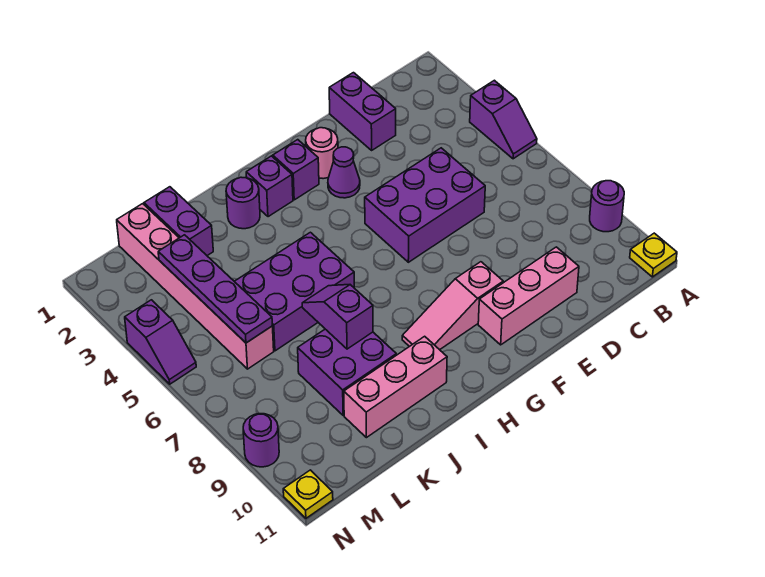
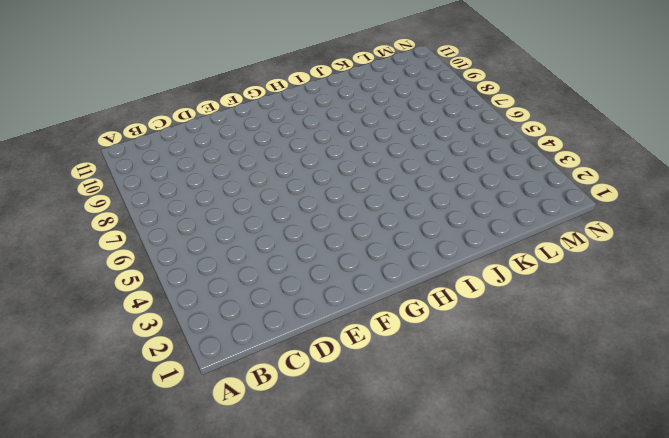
none -> purple 1x2 slope [470,80,537,159]
none -> purple 1x1 round brick [590,181,624,232]
none -> yellow 1x1 plate [630,233,677,277]

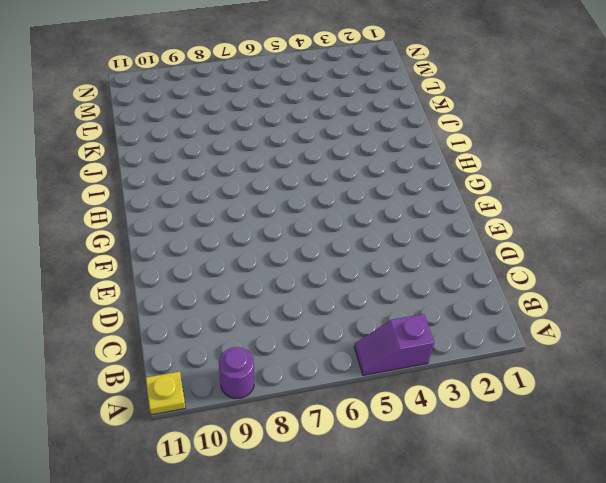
none -> purple 1x2 brick [329,73,396,150]
none -> purple 2x3 brick [365,148,485,262]
none -> pink 1x3 brick [478,247,579,345]

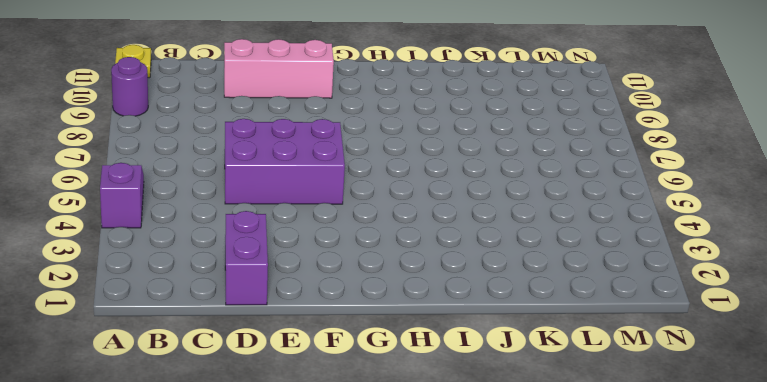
none -> pink 1x1 round brick [306,128,338,179]
none -> purple 1x1 cone [328,147,360,198]
none -> pink 1x3 slope [402,262,503,350]

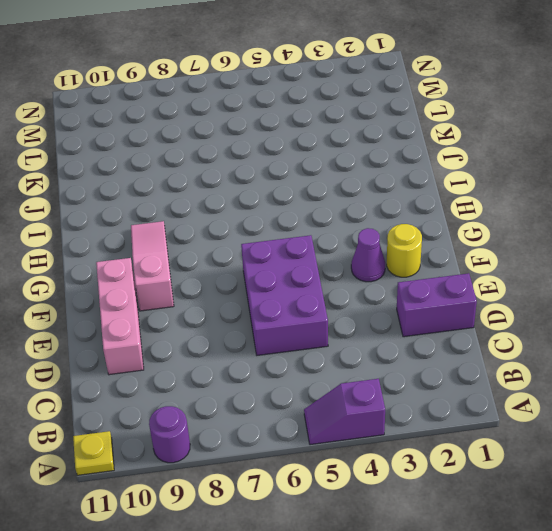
yellow 1x1 round brick [387,224,422,277] -> pink 1x1 round brick [306,128,338,179]
none -> purple 1x1 brick [273,140,319,200]
none -> purple 1x1 brick [246,156,293,217]
none -> purple 1x1 round brick [226,177,260,229]

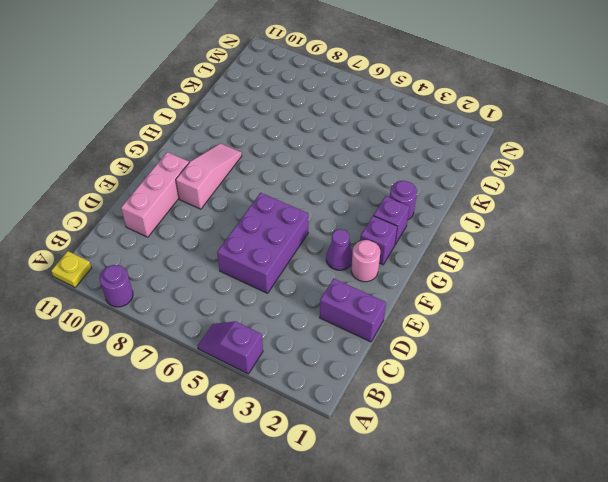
none -> purple 2x3 brick [234,232,354,351]
none -> pink 1x3 brick [344,336,447,438]
none -> purple 2x2 brick [298,329,396,416]

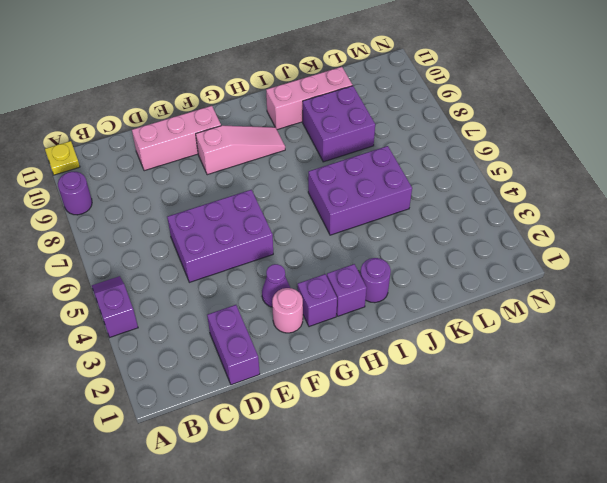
none -> purple 1x2 brick [144,187,213,256]
none -> pink 1x6 brick [117,204,274,369]
none -> purple 1x2 slope [125,300,196,384]

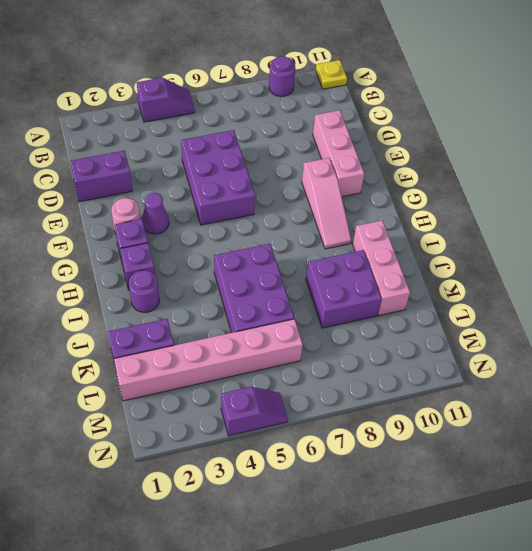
none -> purple 1x1 round brick [243,414,279,467]
none -> yellow 1x1 plate [283,470,333,518]
none -> purple 1x2 slope [302,285,373,349]

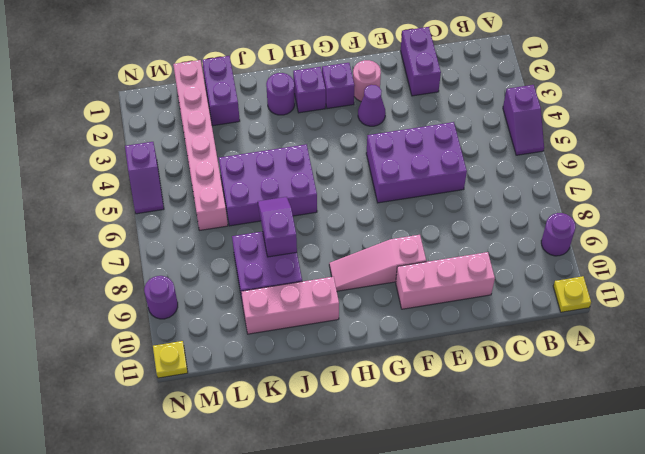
none -> purple 1x4 plate [158,235,272,343]

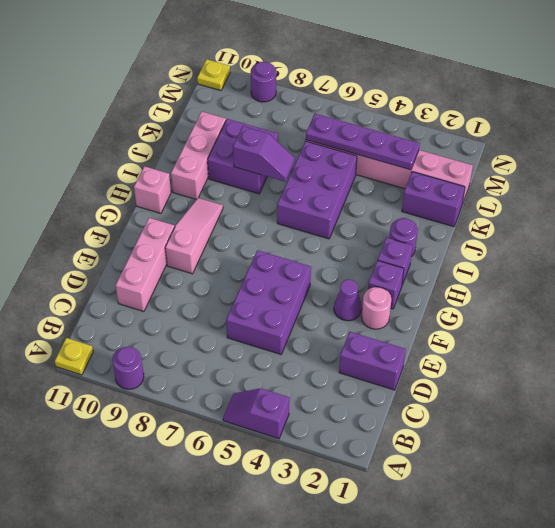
pink 1x1 brick [134,166,171,213] -> none
none -> purple 1x2 slope [125,300,196,384]

